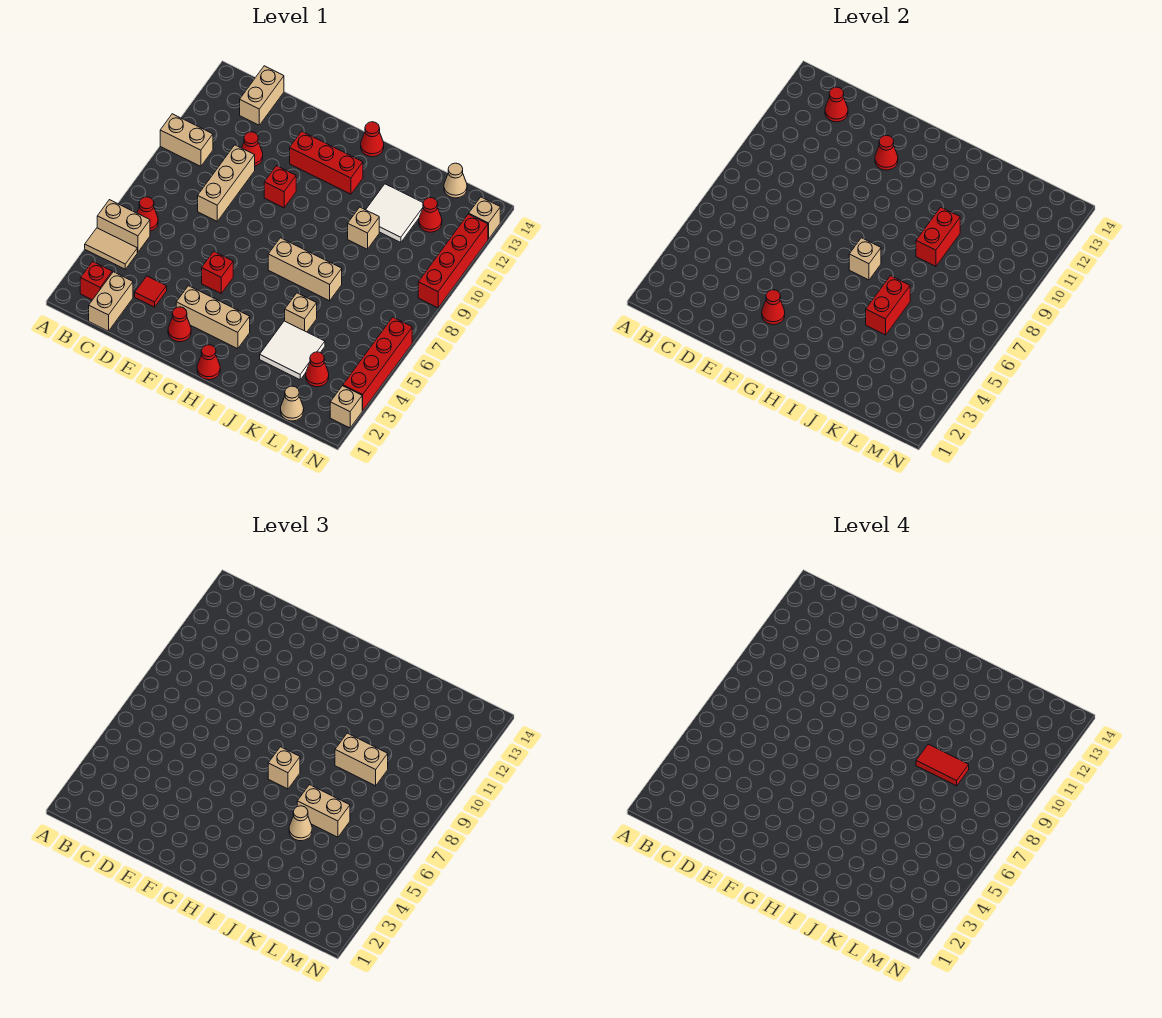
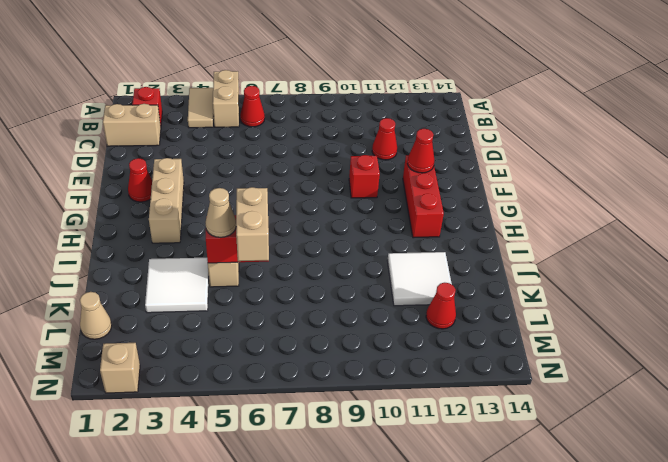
none -> tan 1x2 brick [160,114,213,166]
none -> tan 1x2 brick [240,66,284,125]
none -> red 1x1 tile [135,276,167,307]
none -> tan 1x3 brick [198,145,255,221]

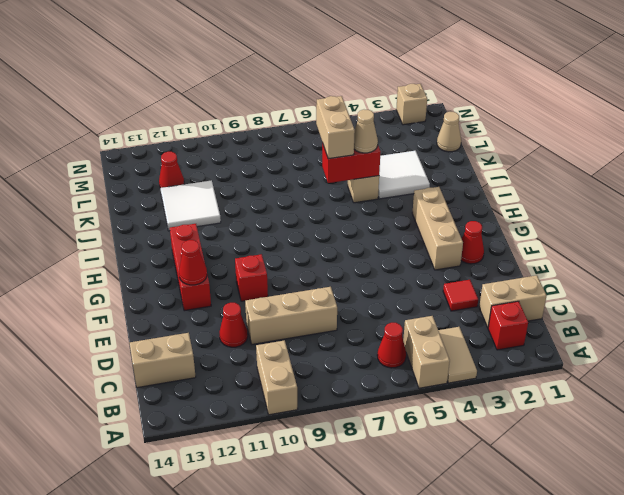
none -> red 1x1 brick [202,251,233,293]
none -> red 1x1 cone [197,345,220,380]
none -> tan 1x3 brick [268,238,342,301]
none -> red 1x1 cone [361,122,384,157]

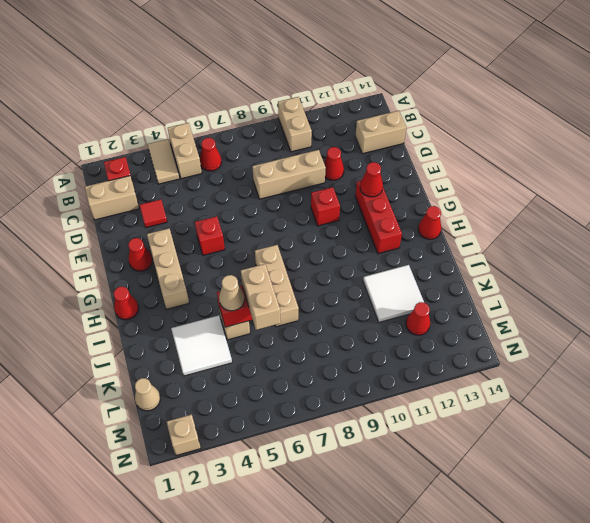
none -> tan 1x1 brick [348,207,379,249]
none -> red 1x1 cone [306,352,329,387]
none -> tan 1x1 cone [444,163,467,198]
none -> red 1x4 brick [343,317,412,411]

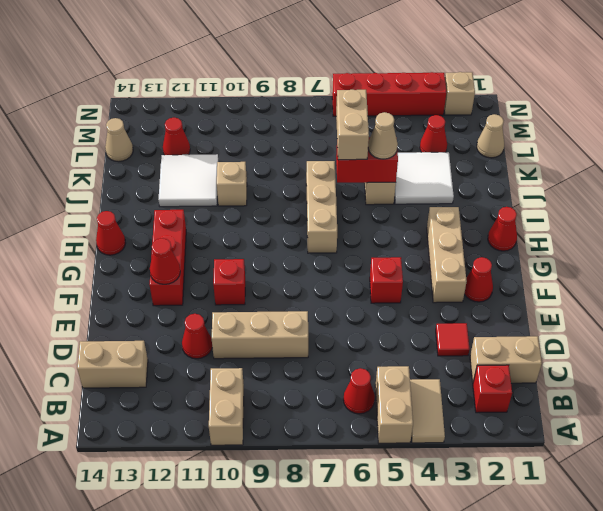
none -> red 1x4 brick [418,214,488,308]
none -> tan 1x1 brick [469,197,500,239]
none -> red 1x1 cone [825,87,848,122]
none -> red 1x1 cone [762,290,785,325]

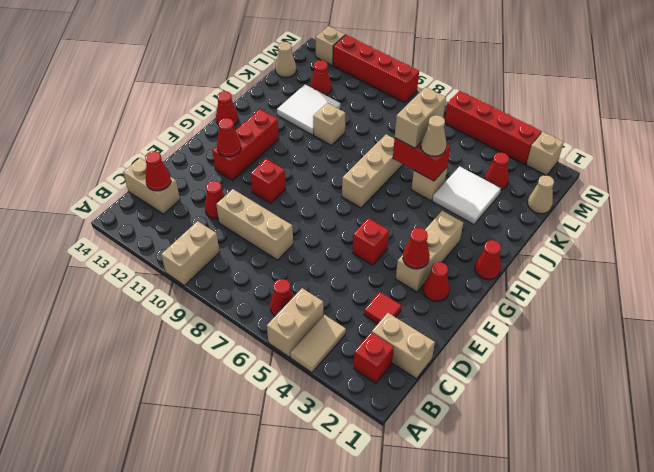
none -> tan 1x1 brick [849,238,881,280]
none -> red 1x2 brick [916,207,960,266]
none -> tan 1x1 brick [268,747,300,789]
none -> tan 1x2 brick [335,733,388,786]

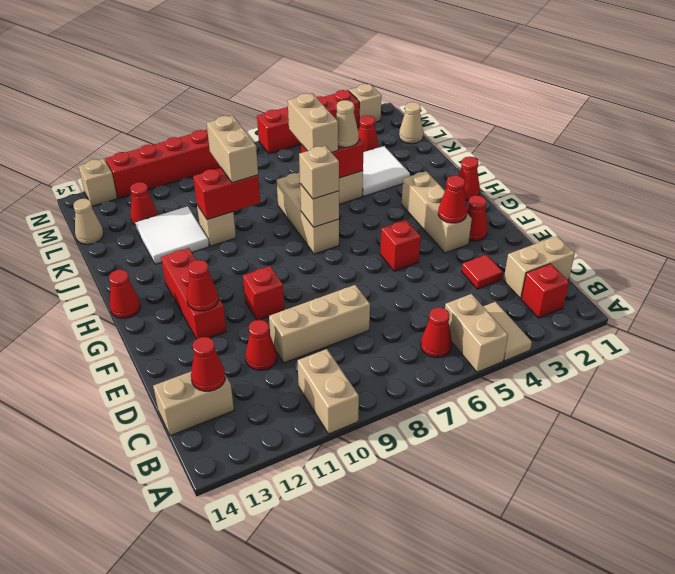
none -> red 1x2 tile [916,744,969,786]

